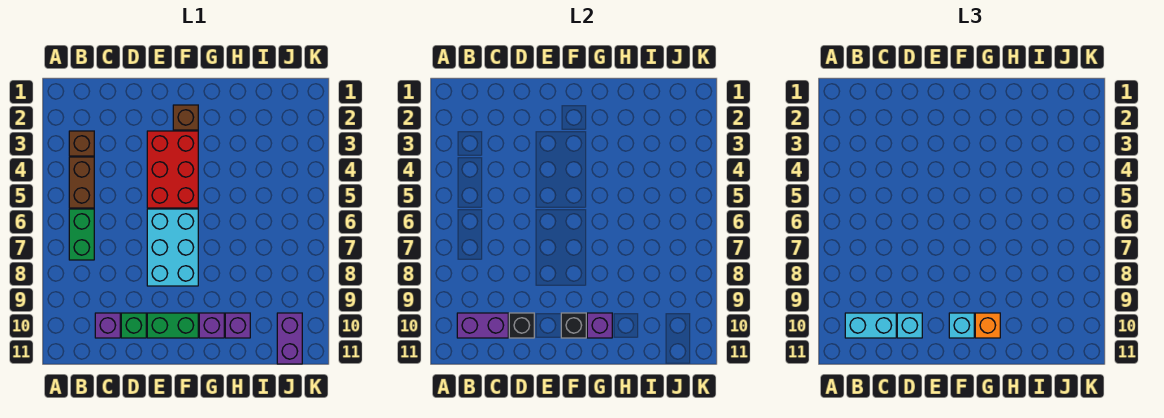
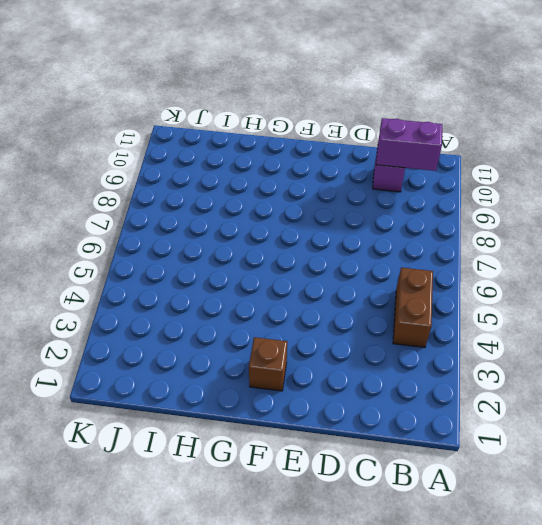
none -> brown 1x1 brick [69,131,94,156]
none -> green 1x2 brick [69,209,94,260]
none -> green 1x1 brick [121,313,146,338]

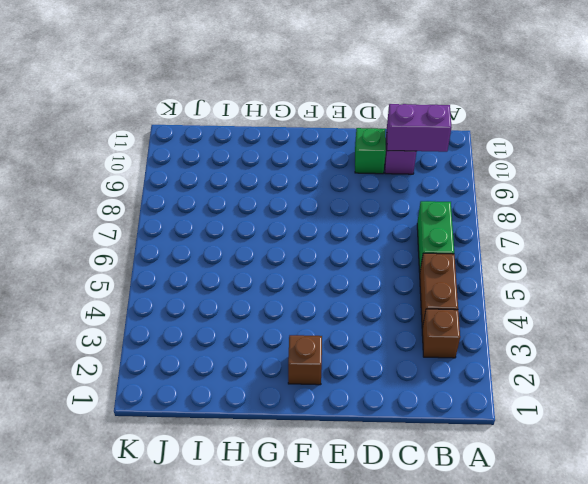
none -> red 2x3 brick [147,131,198,208]
none -> cyan 2x3 brick [147,209,198,286]
none -> green 1x2 brick [147,313,198,338]

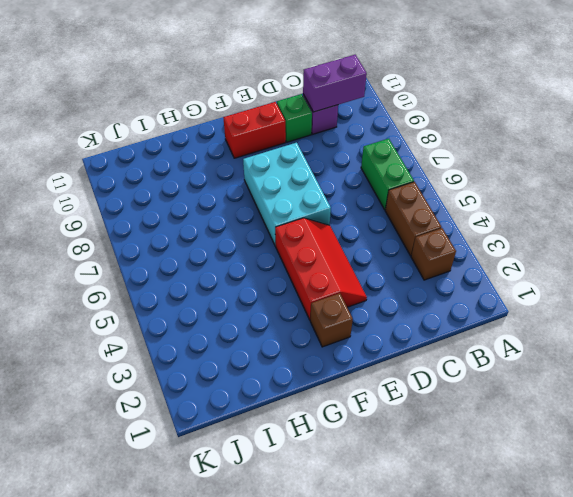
red 2x3 slope [275,218,367,320] -> red 2x3 brick [147,131,198,208]
red 1x2 brick [223,102,286,158] -> green 1x2 brick [147,313,198,338]
none -> purple 1x1 brick [199,313,224,338]
none -> purple 1x1 brick [225,313,250,338]
none -> purple 1x2 brick [277,313,302,364]

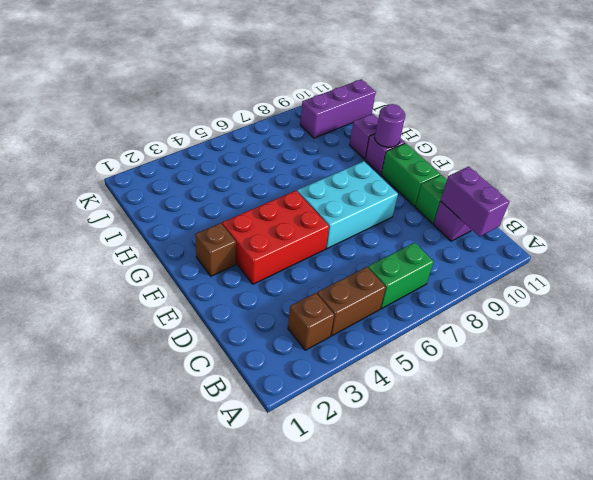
purple 1x1 round brick [375,104,405,147] -> purple 1x1 brick [587,313,612,338]
purple 1x3 brick [300,79,376,138] -> purple 1x2 brick [277,313,302,364]
none -> black 1x1 brick [509,313,534,338]
none -> black 1x1 brick [561,313,586,338]
none -> cyan 1x2 brick [845,313,896,338]

